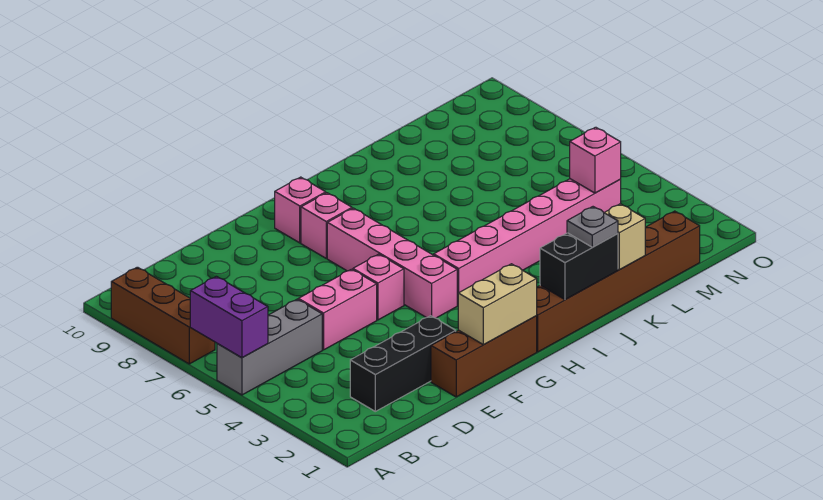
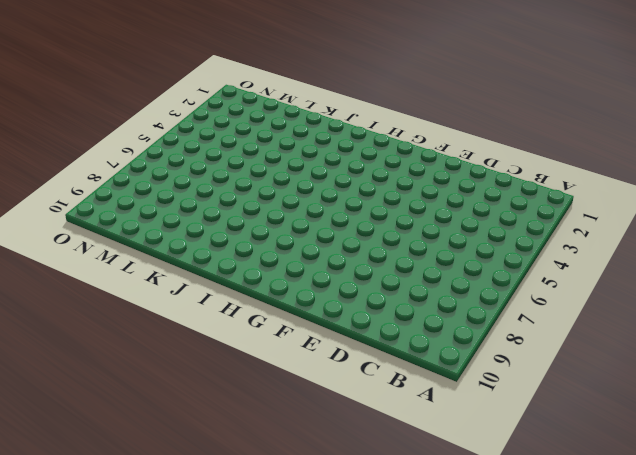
none -> grey 1x3 brick [217,299,322,395]
none -> brown 1x3 brick [111,267,215,364]
none -> black 1x3 brick [350,316,456,411]

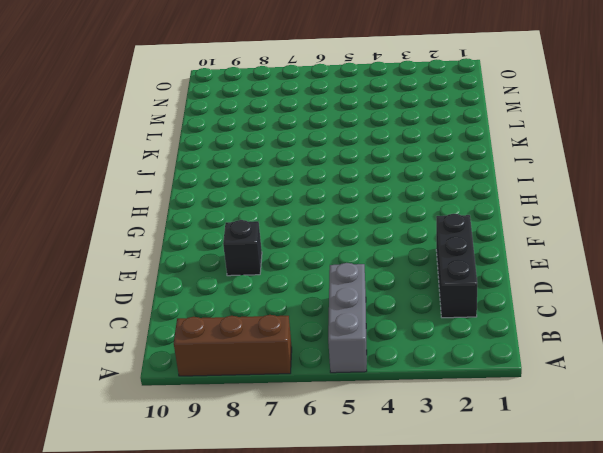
black 1x1 brick [223,220,262,276] -> none
none -> pink 1x2 brick [298,269,377,350]
none -> brown 1x3 brick [431,316,537,397]
none -> pink 1x1 brick [353,254,404,320]

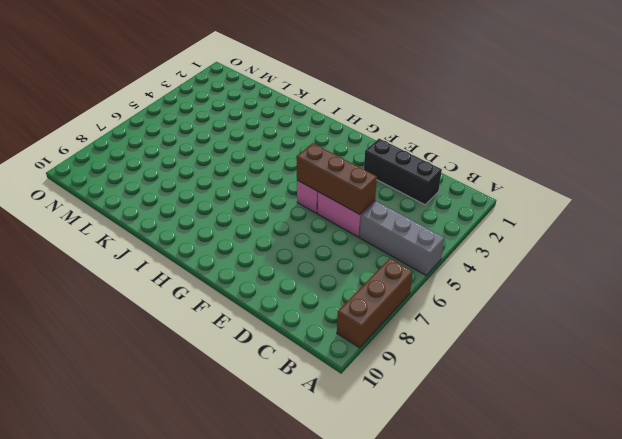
brown 1x3 brick [296,143,377,215] -> brown 1x3 brick moved to [431,316,537,397]
none -> pink 1x4 brick [327,208,457,318]
none -> pink 1x1 brick [301,193,352,258]
none -> pink 1x1 brick [275,177,326,243]

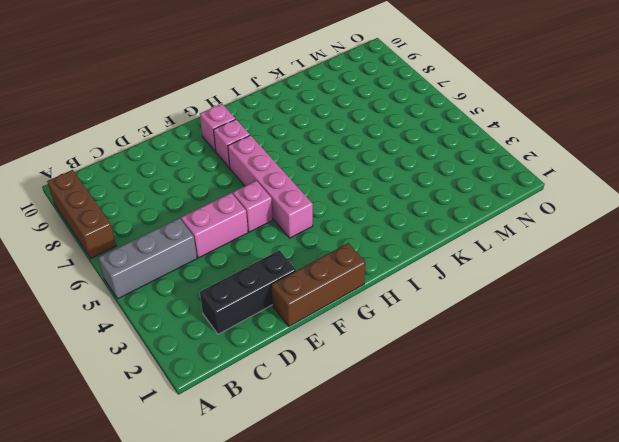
none -> brown 1x6 brick [536,211,700,352]
none -> pink 1x6 brick [434,179,621,305]
none -> purple 1x2 brick [190,276,268,358]

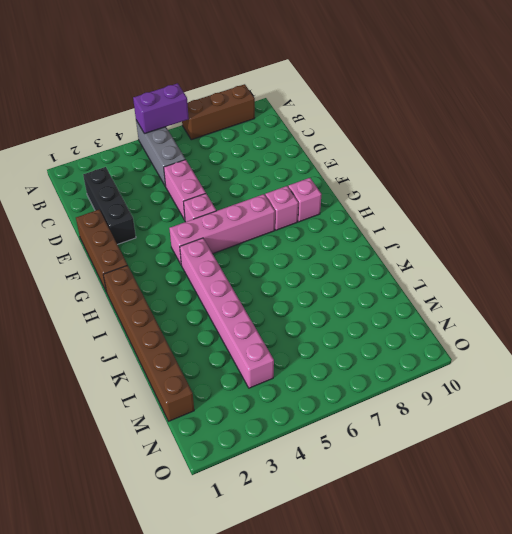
none -> tan 1x2 brick [458,264,537,345]
none -> black 1x2 brick [540,233,618,300]
none -> tan 1x1 brick [604,204,645,270]

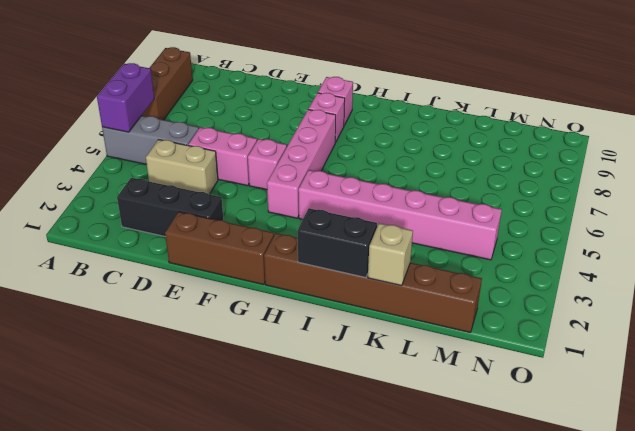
tan 1x2 brick [146,140,218,194] -> tan 1x2 brick moved to [458,264,537,345]
none -> pink 1x1 brick [570,127,621,193]
none -> grey 1x1 plate [567,207,618,247]

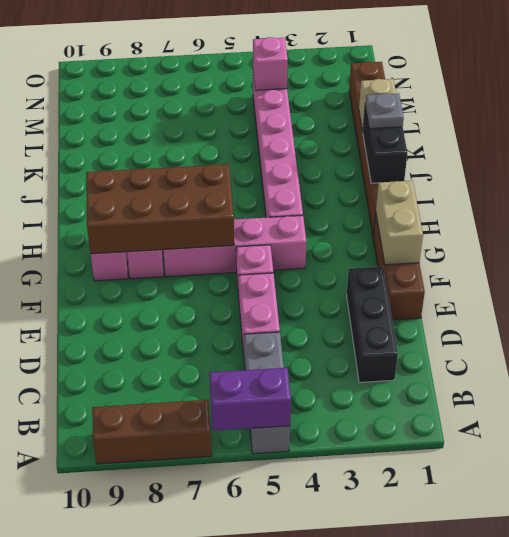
brown 2x4 brick [86,164,234,254] -> none

